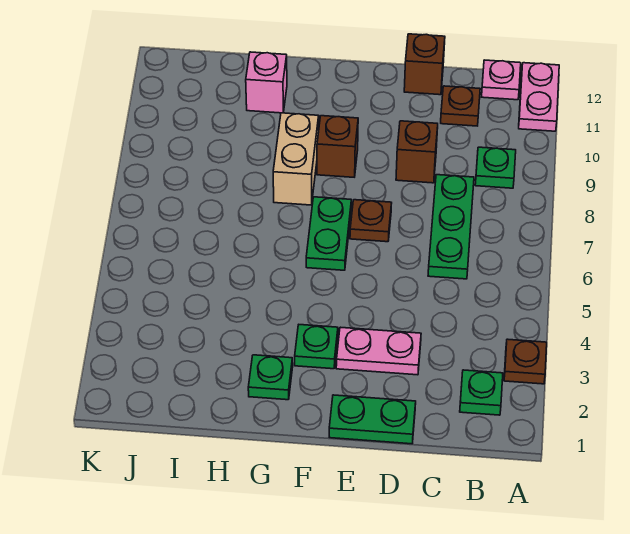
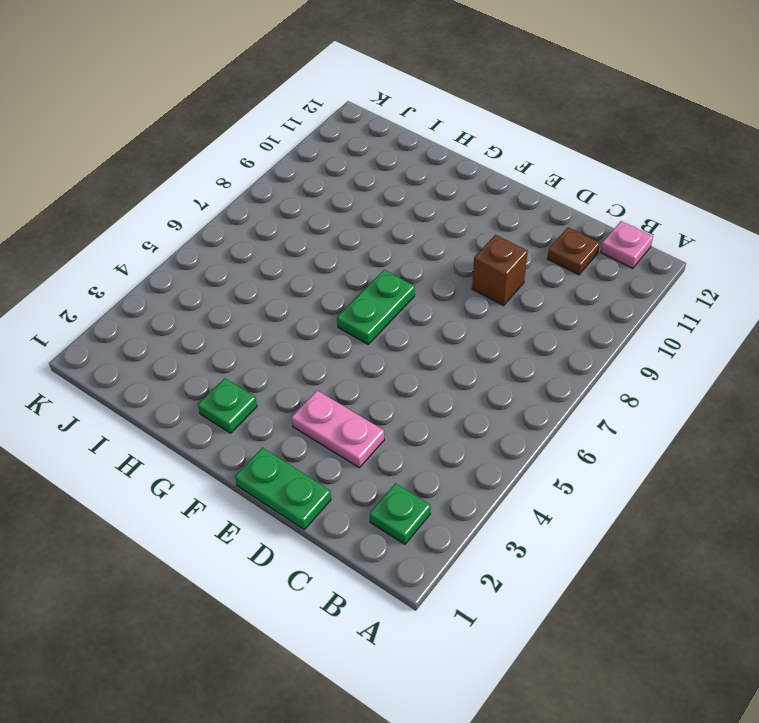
none -> brown 1x1 plate [504,339,547,384]
none -> pink 1x2 plate [519,63,559,131]
none -> green 1x1 plate [475,147,516,188]

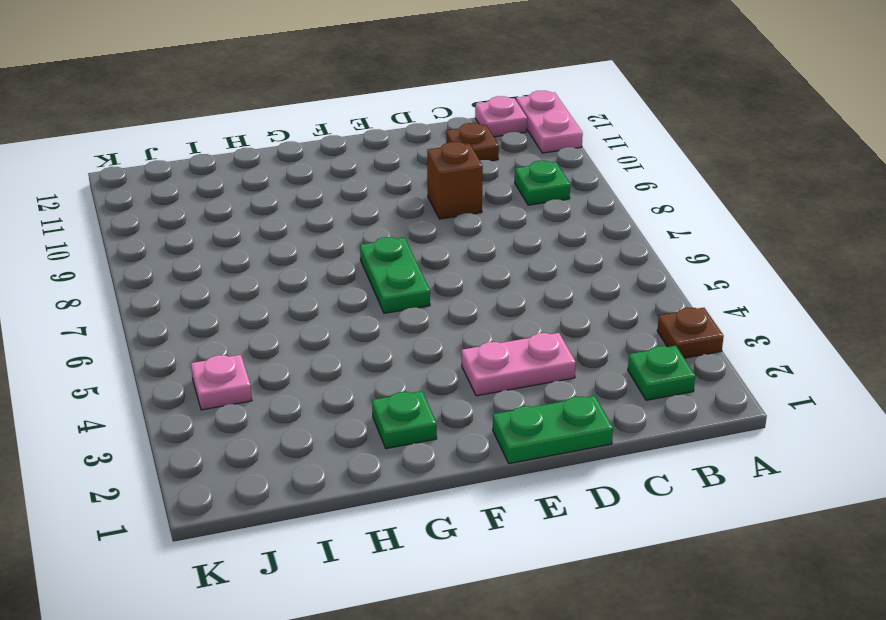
pink 1x1 plate [191,355,252,410] -> none
none -> green 1x3 plate [428,175,474,279]
none -> brown 1x1 brick [404,34,445,95]
none -> brown 1x1 plate [350,200,392,242]

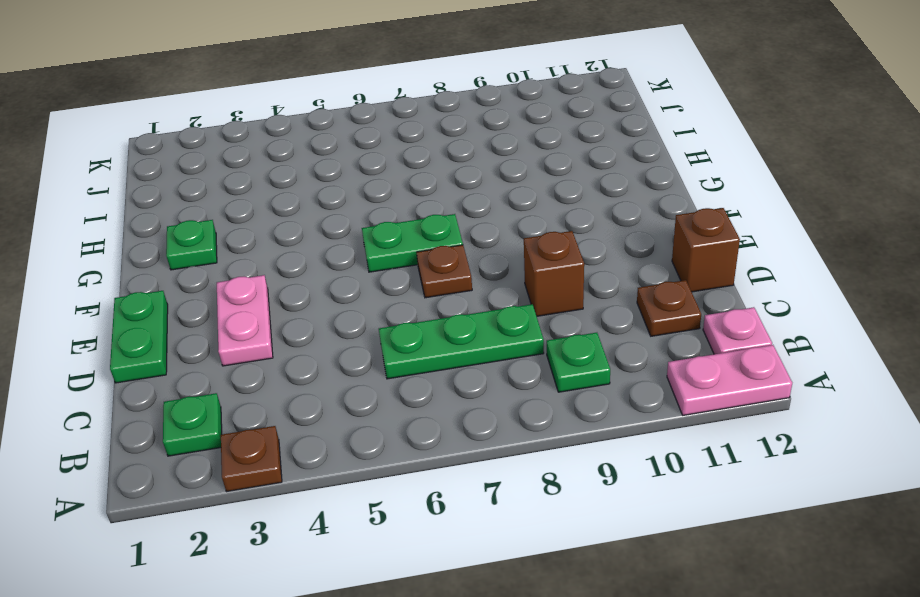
none -> green 1x1 plate [295,325,338,369]
none -> brown 1x1 brick [317,116,358,177]
none -> tan 1x2 brick [273,113,319,205]

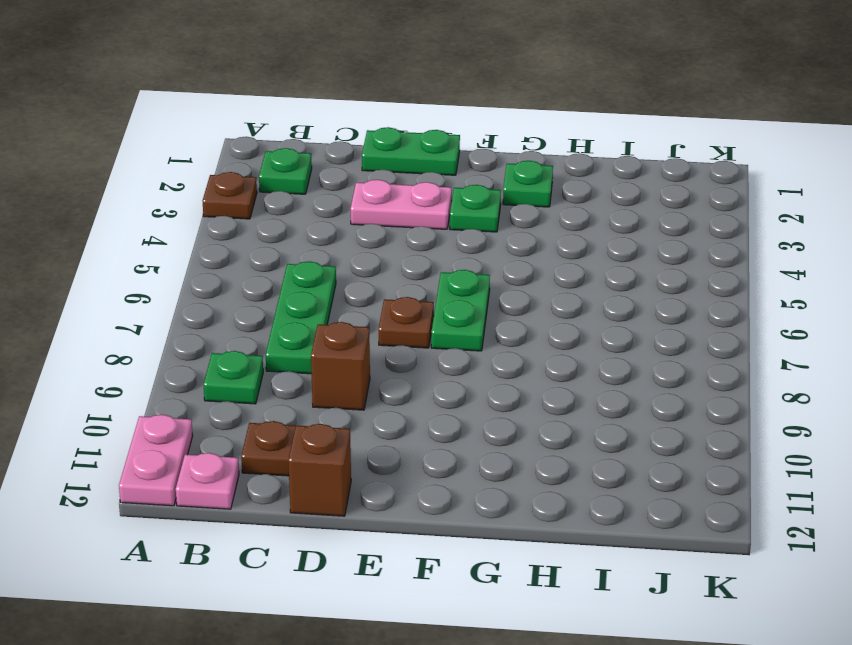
none -> brown 1x1 brick [317,116,358,177]
none -> tan 1x2 brick [273,113,319,205]
none -> pink 1x1 brick [246,52,287,113]

